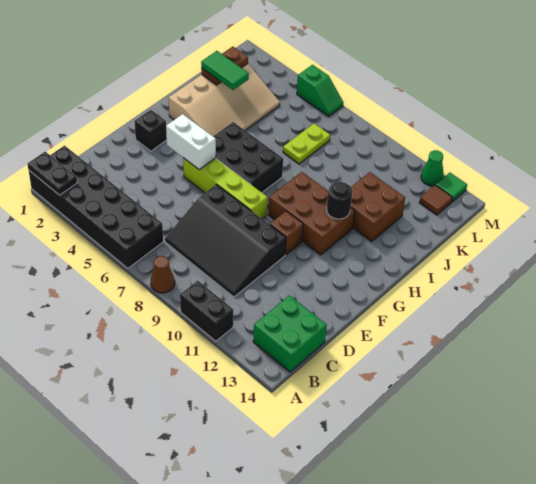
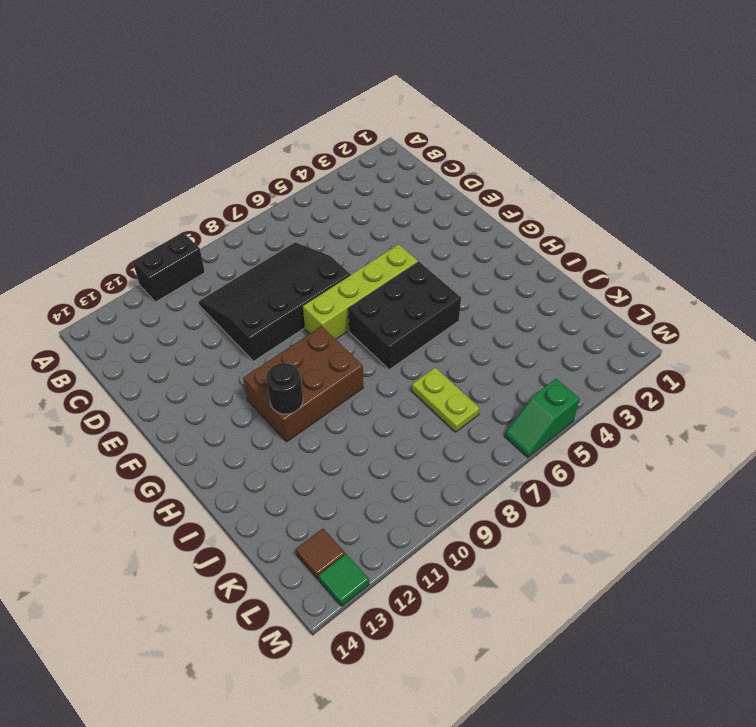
none -> black 2x6 brick [29,146,163,268]
none -> brown 1x1 cone [151,256,175,293]
none -> green 2x2 brick [253,295,327,372]

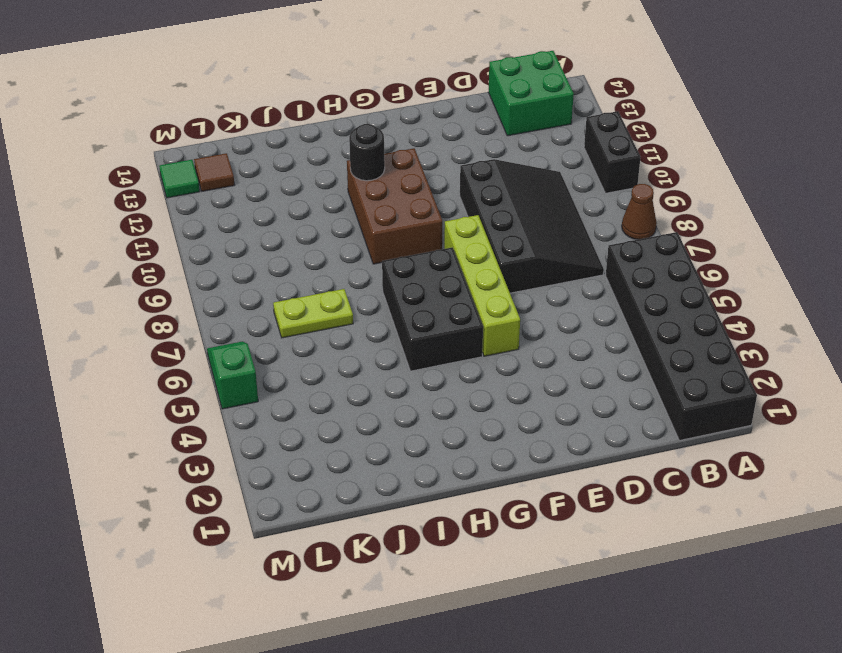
none -> black 1x1 brick [135,110,167,151]
none -> brown 1x1 brick [270,211,303,255]
none -> tan 3x4 slope [169,64,280,136]

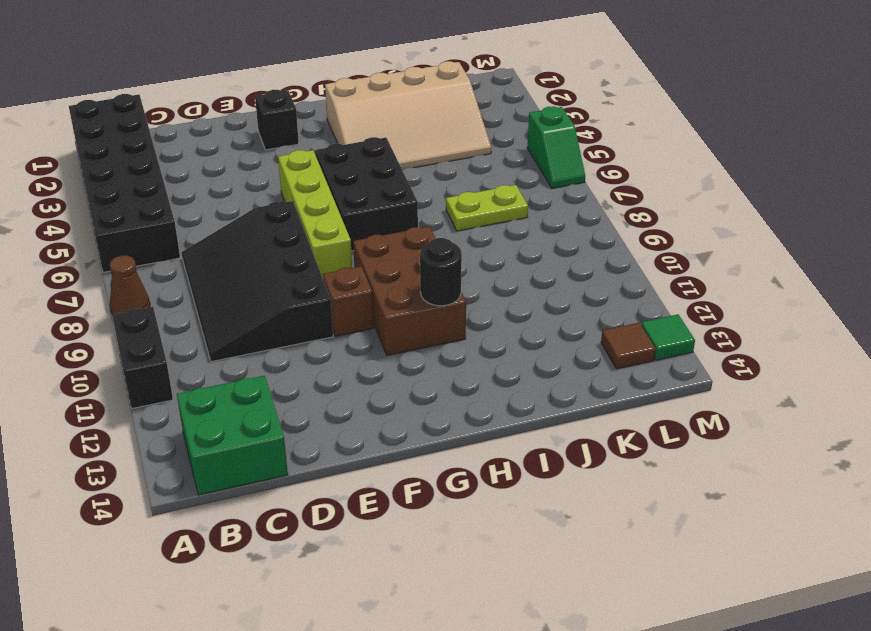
none -> brown 2x2 brick [351,172,405,241]
none -> green 1x1 cone [421,150,444,186]
none -> black 1x2 plate [28,152,77,195]

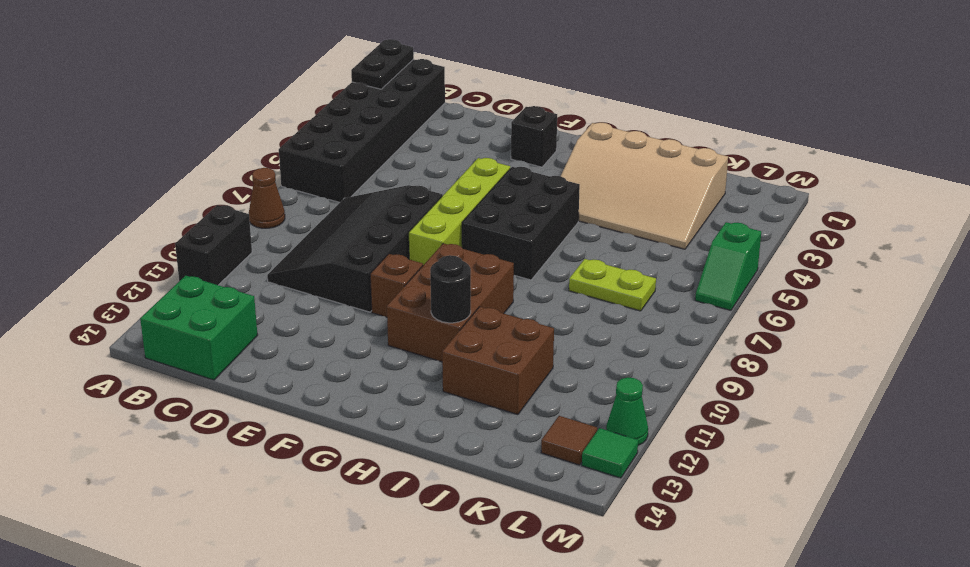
none -> white 1x2 brick [166,114,216,170]
none -> brown 1x2 plate [201,47,248,85]
none -> green 1x2 tile [201,51,249,90]

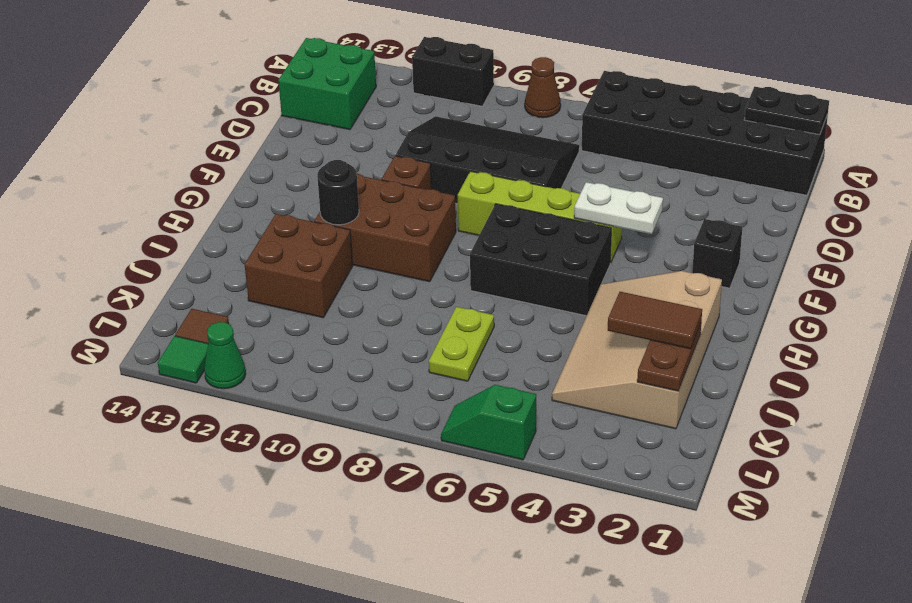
white 1x2 plate [574,182,663,234] -> white 1x2 brick [166,114,216,170]
brown 1x2 tile [608,292,702,349] -> green 1x2 tile [201,51,249,90]

